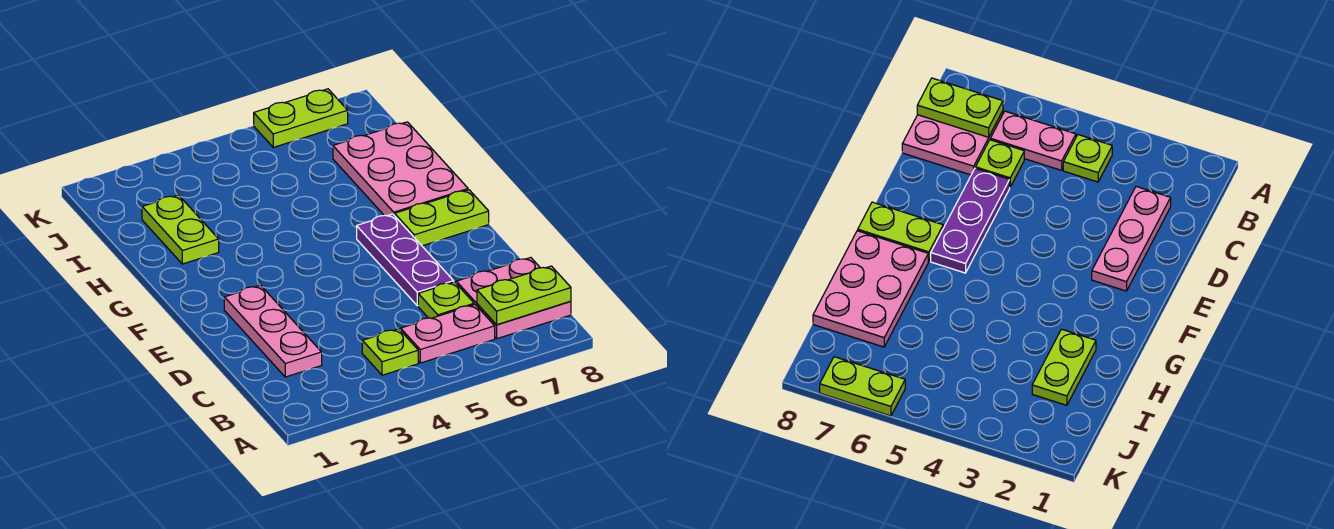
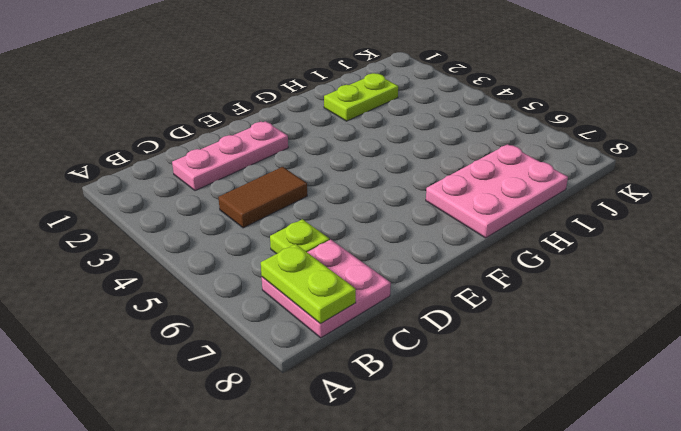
brown 1x2 tile [218,167,307,228] -> none
none -> lime 1x1 plate [362,329,418,375]
none -> pink 1x2 plate [400,305,495,363]

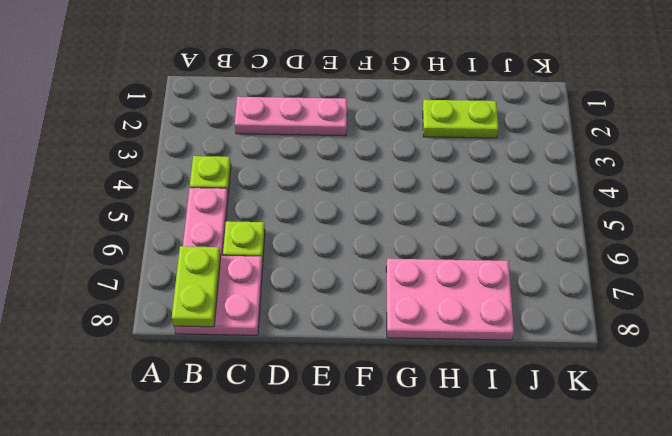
none -> purple 1x3 plate [357,214,454,306]
none -> lime 1x2 plate [395,190,489,246]

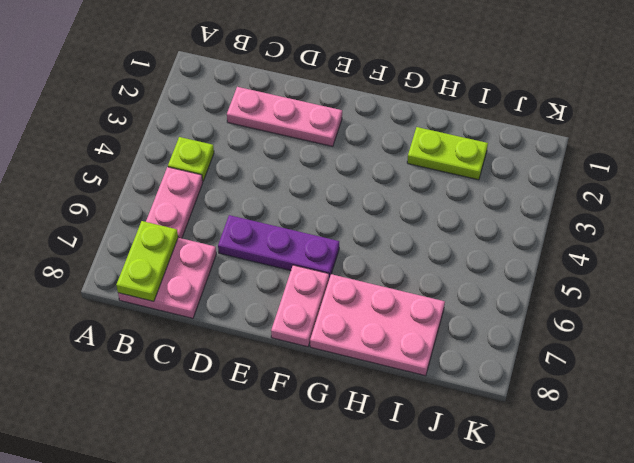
pink 1x2 plate [271,265,329,347] -> lime 1x2 plate [395,190,489,246]
none -> lime 1x1 plate [418,282,474,318]
none -> lime 1x2 plate [254,89,348,147]

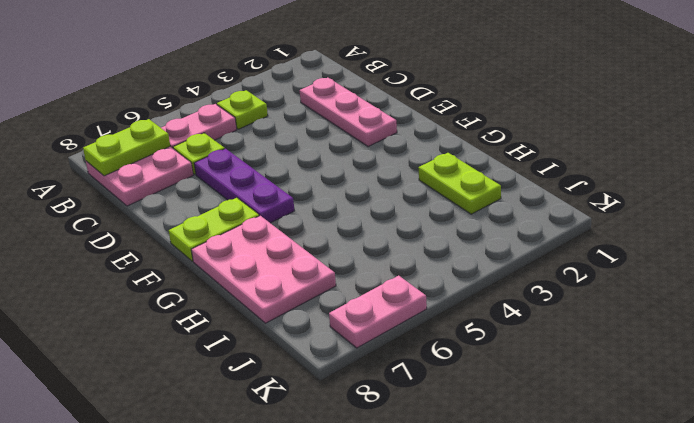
pink 1x2 plate [329,276,427,348] -> lime 1x2 plate [254,89,348,147]

